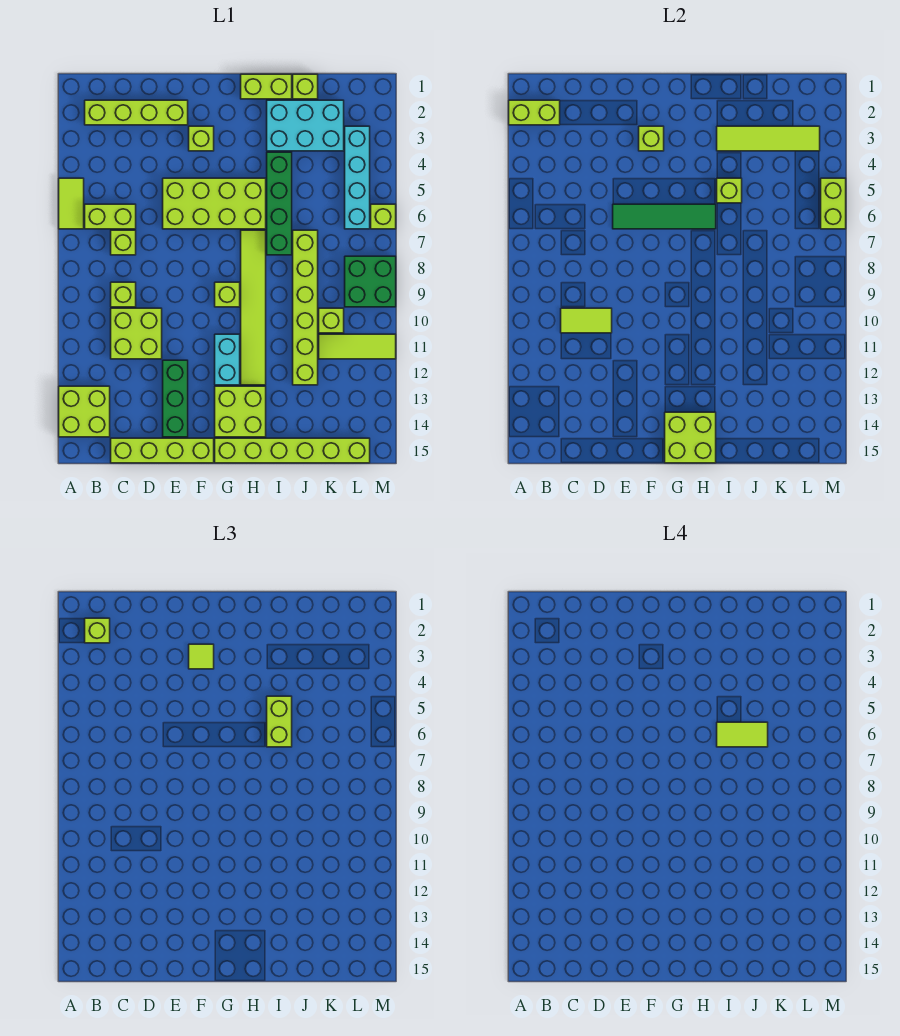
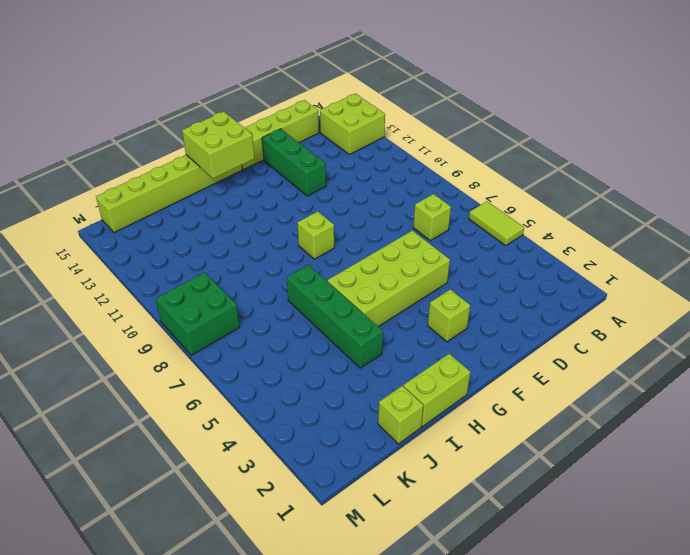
none -> lime 1x4 brick [85,100,188,125]
none -> lime 1x2 brick [85,204,136,229]
none -> lime 1x1 brick [111,282,136,307]
none -> lime 2x2 brick [111,308,162,359]

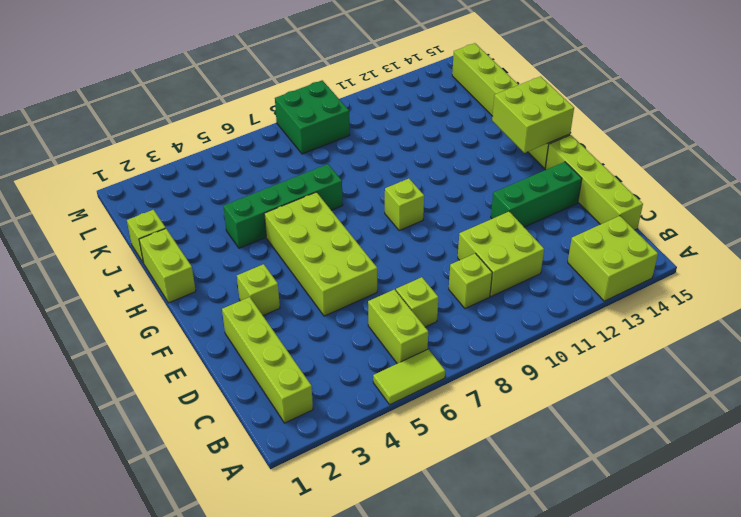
none -> cyan 1x2 brick [215,334,240,385]
none -> lime 2x2 brick [215,386,266,437]
none -> lime 1x6 tile [241,230,266,385]
none -> cyan 2x3 brick [267,100,344,151]

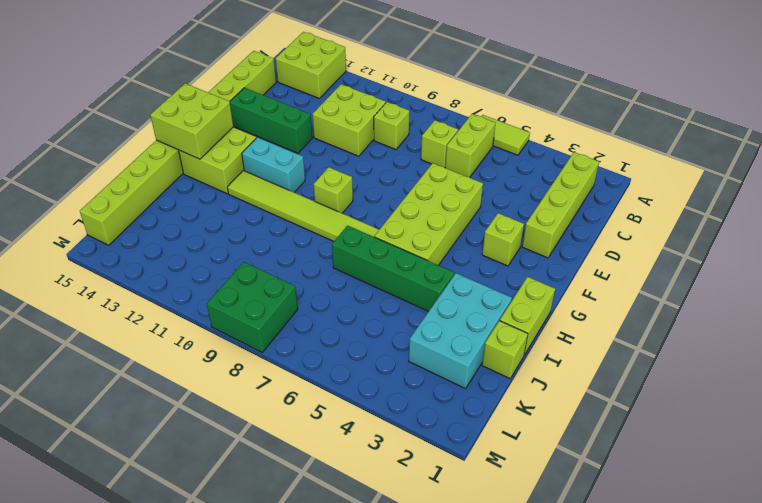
none -> lime 1x6 brick [293,230,318,385]
none -> lime 1x1 brick [319,308,344,333]
none -> lime 1x3 tile [319,334,396,359]
none -> cyan 1x4 brick [345,126,370,229]

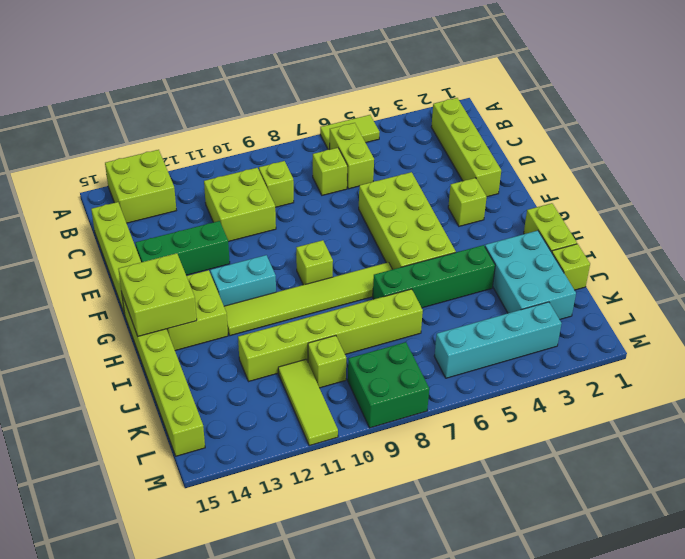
none -> lime 1x1 brick [371,204,396,229]
none -> lime 1x2 brick [509,100,560,125]
none -> lime 1x2 tile [561,308,612,333]
none -> green 1x4 tile [613,204,716,229]

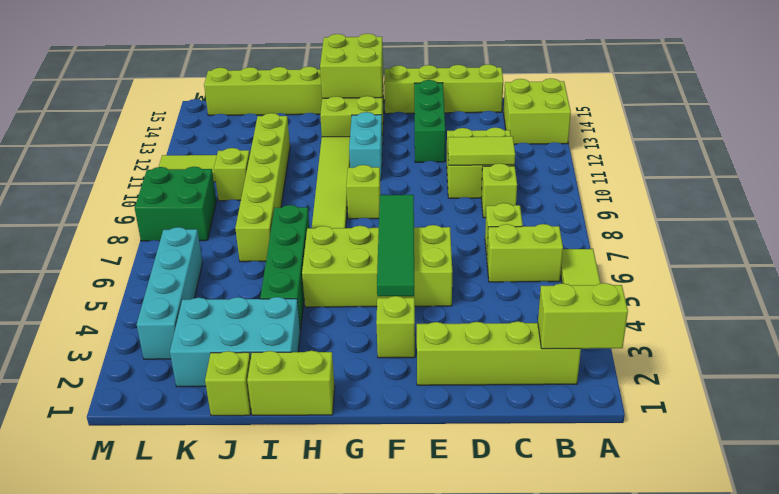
green 1x4 tile [377,195,414,296] -> green 1x4 tile turned to [613,204,716,229]
none -> lime 1x1 brick [371,204,396,229]
none -> lime 1x1 brick [639,126,664,151]
none -> lime 1x4 tile [717,126,820,151]
none -> lime 1x1 brick [717,178,742,203]

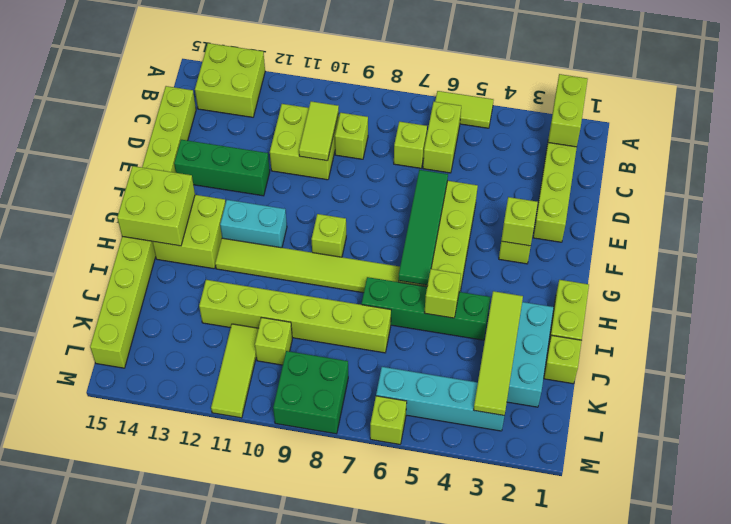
none -> lime 1x2 brick [821,178,846,229]
none -> lime 1x1 brick [85,618,110,643]
none -> lime 1x1 tile [189,644,214,669]
none -> lime 1x2 brick [267,696,292,747]

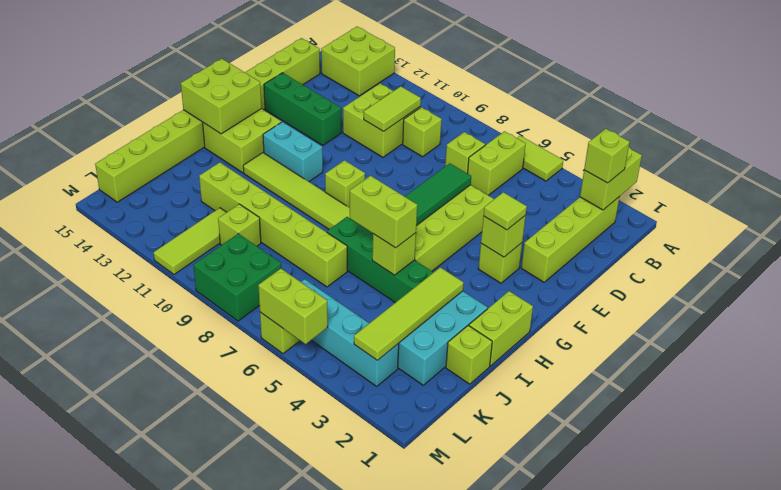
none -> lime 1x2 tile [717,722,768,747]

